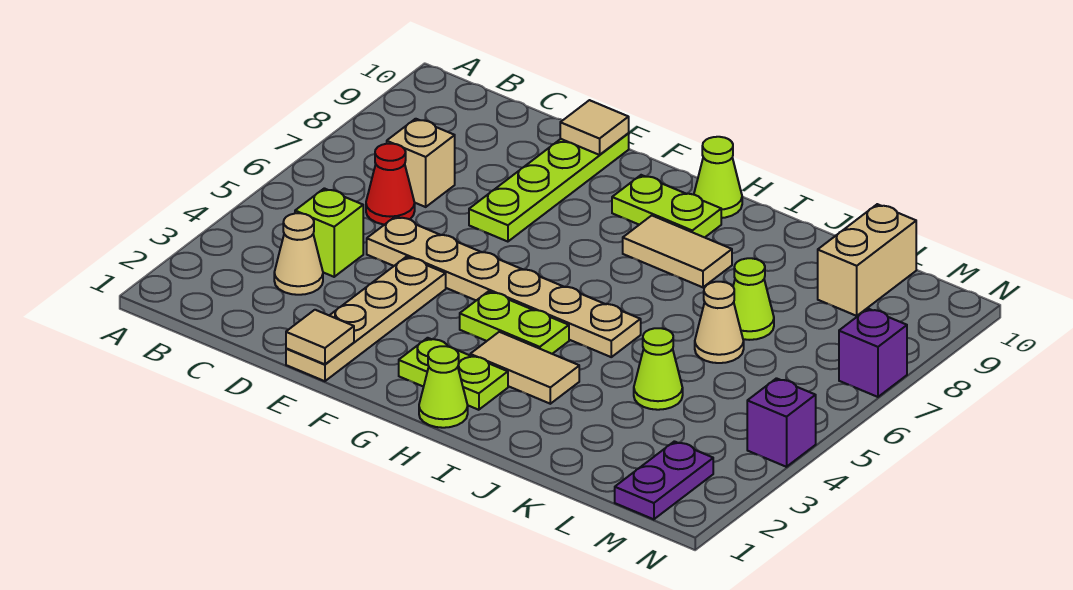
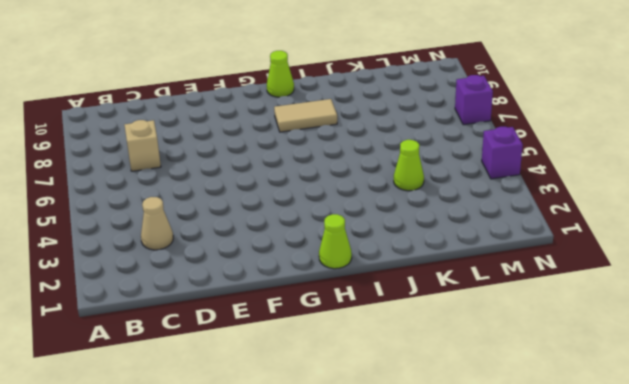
none -> lime 1x1 brick [295,188,363,277]
none -> red 1x1 cone [366,144,415,224]
none -> tan 1x6 plate [367,216,641,357]

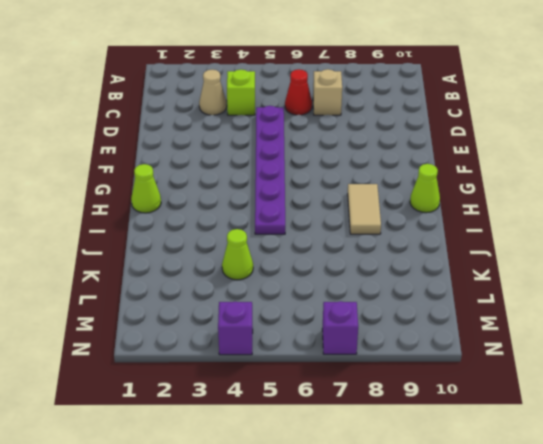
purple 1x6 plate [255,106,285,234] -> tan 1x6 plate [367,216,641,357]
none -> tan 1x4 plate [286,257,446,381]
none -> lime 1x4 plate [469,134,629,242]
none -> lime 1x2 plate [399,338,508,410]

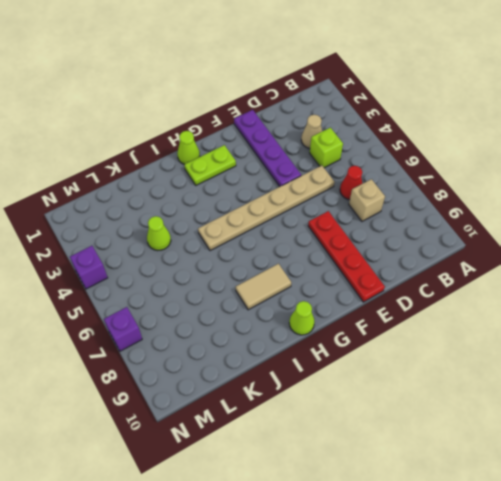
purple 1x4 plate [234,110,301,187] -> tan 1x4 plate [286,257,446,381]
red 1x4 plate [308,211,385,302] -> lime 1x4 plate [469,134,629,242]
none -> lime 1x2 plate [460,291,569,354]
none -> lime 1x2 plate [612,175,721,237]
none -> tan 1x2 tile [470,332,579,404]

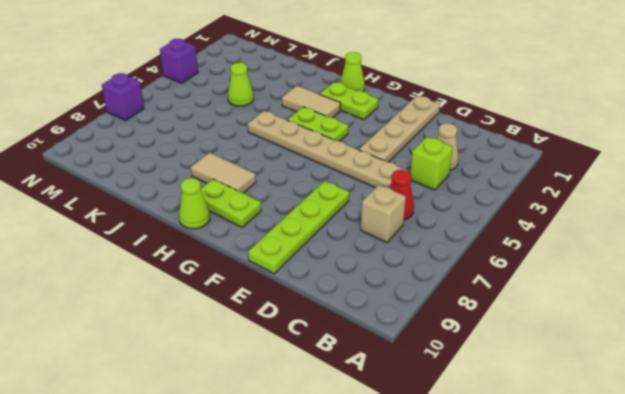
none -> tan 1x1 cone [695,282,744,363]
none -> lime 1x1 cone [733,258,774,340]
none -> tan 1x2 brick [818,204,916,316]

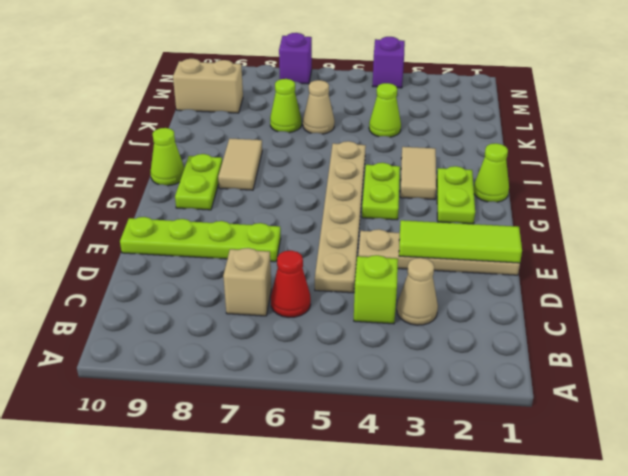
lime 1x3 tile [399,220,522,263] -> tan 1x1 tile [286,310,354,364]
none -> purple 1x2 plate [615,441,713,519]
none -> tan 1x1 tile [560,100,629,155]

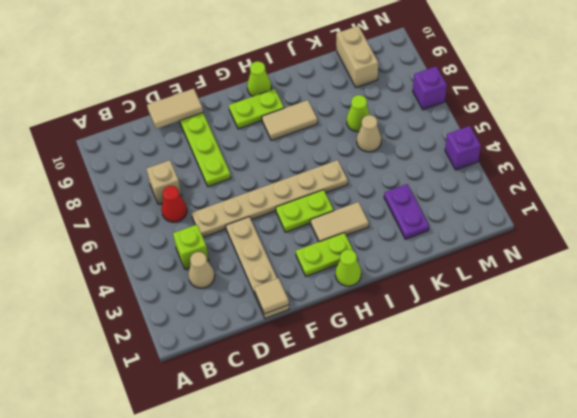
tan 1x2 tile [147,89,203,129] -> tan 1x1 tile [560,100,629,155]
purple 1x2 plate [384,184,429,239] -> purple 1x2 plate moved to [615,441,713,519]
none -> lime 1x1 cone [634,328,683,410]

